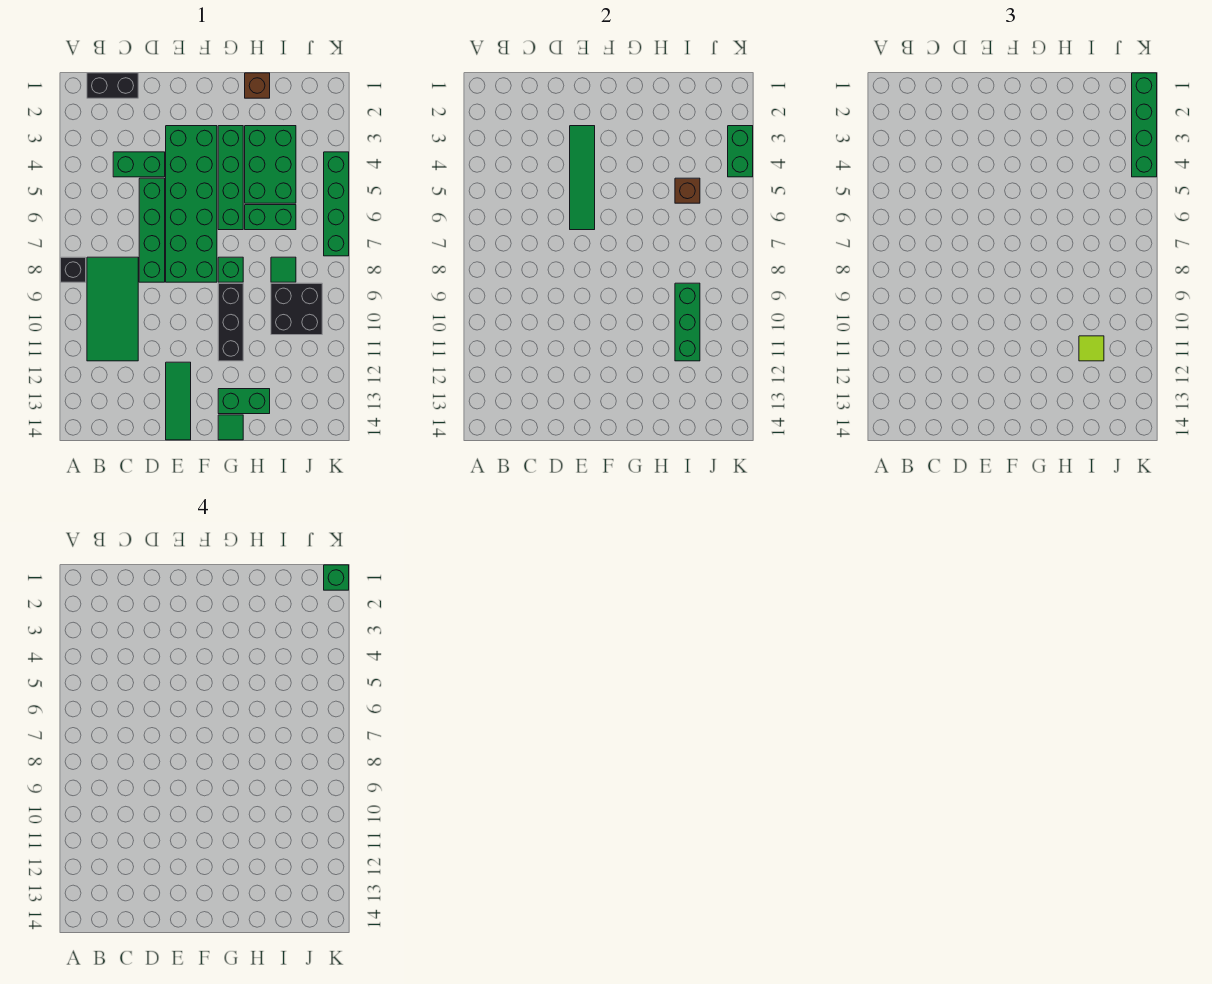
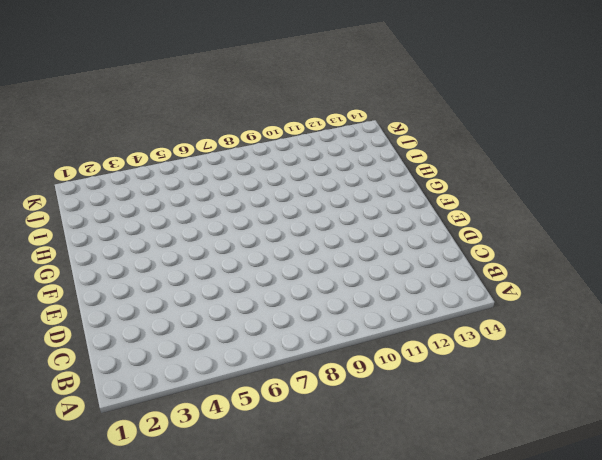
none -> black 1x1 brick [61,257,86,282]
none -> black 1x2 brick [87,73,138,98]
none -> green 2x4 tile [87,257,138,361]

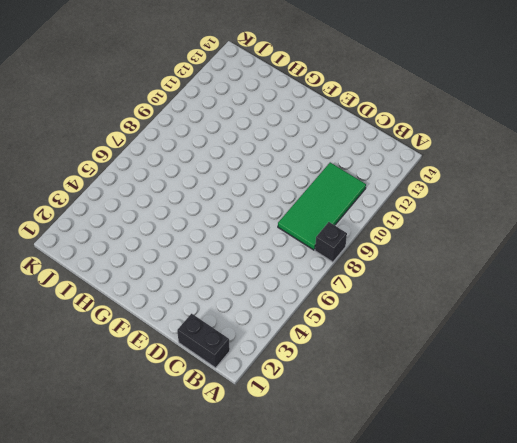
none -> green 1x2 brick [113,152,165,177]
none -> green 1x4 brick [139,178,165,282]
none -> green 2x6 brick [166,126,217,282]

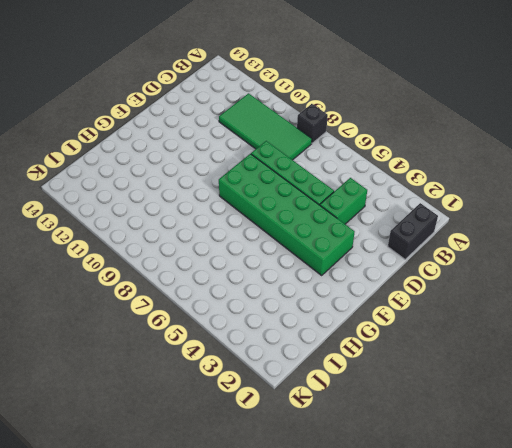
none -> green 1x3 tile [166,362,191,440]
none -> green 1x4 brick [218,126,243,230]
none -> green 1x1 brick [218,257,243,282]

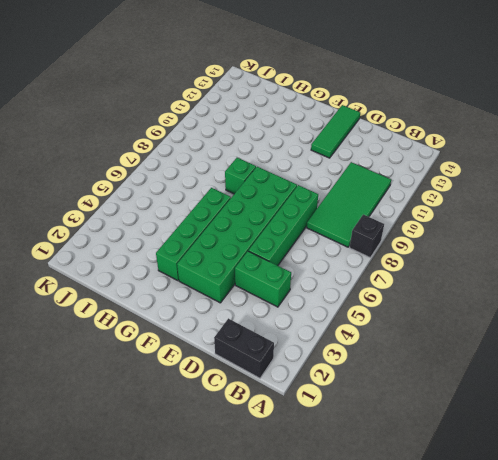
none -> black 1x3 brick [218,283,243,361]
none -> green 1x2 brick [218,389,270,414]
none -> green 1x1 tile [218,415,243,440]

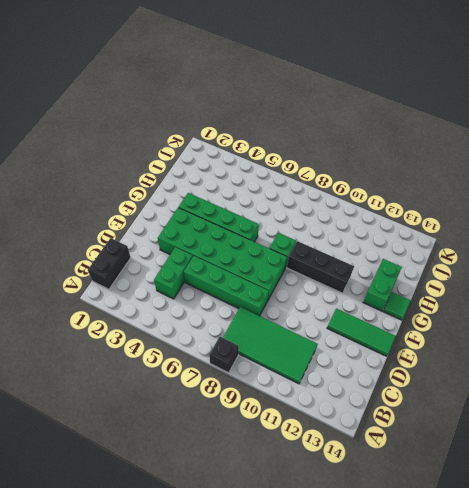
none -> brown 1x1 brick [245,73,270,98]
none -> green 2x3 brick [245,126,296,203]
none -> green 1x2 brick [245,205,296,230]

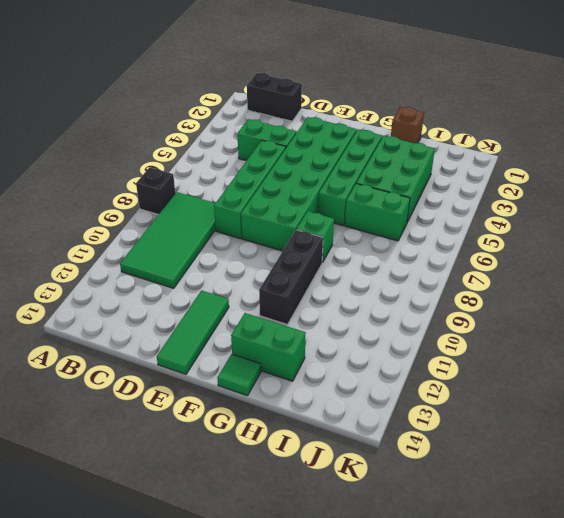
none -> green 1x1 tile [271,257,296,282]
none -> black 2x2 brick [271,283,322,335]
none -> green 1x4 brick [324,152,349,256]

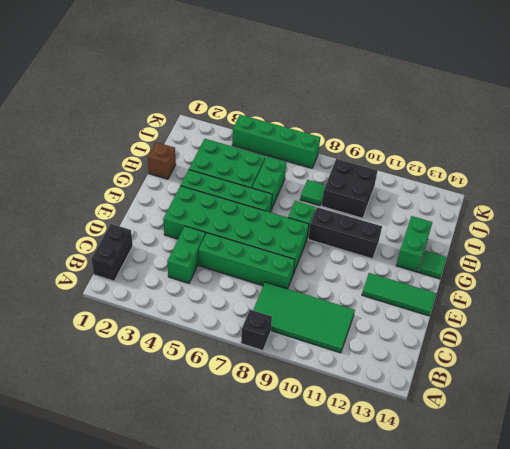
none -> green 1x4 tile [570,126,595,230]
none -> brown 1x1 brick [675,178,700,203]
none -> green 1x3 brick [675,283,700,361]

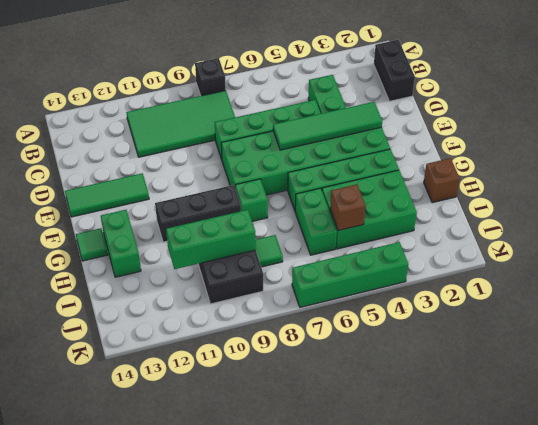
none -> green 1x2 brick [728,126,753,177]
none -> lime 1x1 tile [1079,336,1104,361]
none -> green 1x4 brick [1132,73,1157,177]

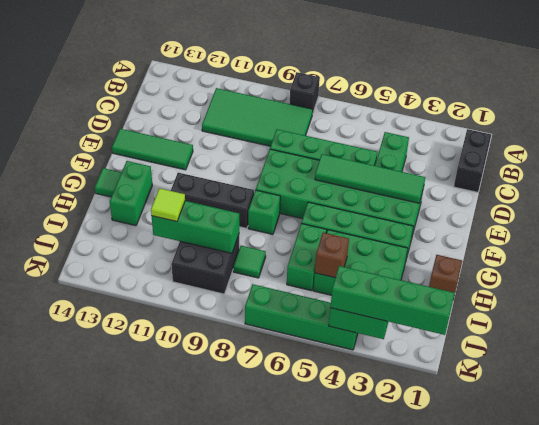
none -> green 1x1 brick [324,565,349,590]

